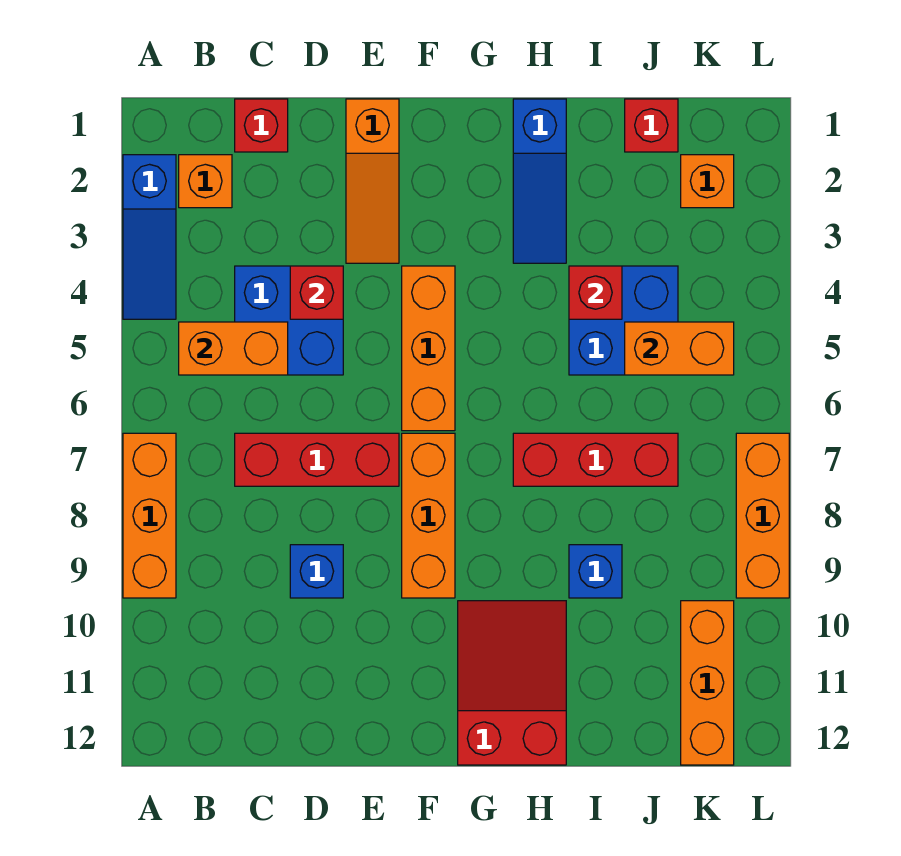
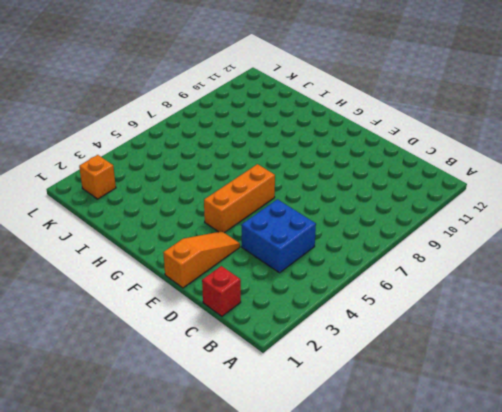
none -> blue 1x3 slope [123,155,176,319]
none -> orange 1x3 brick [123,433,176,598]
none -> orange 1x1 brick [179,155,232,208]

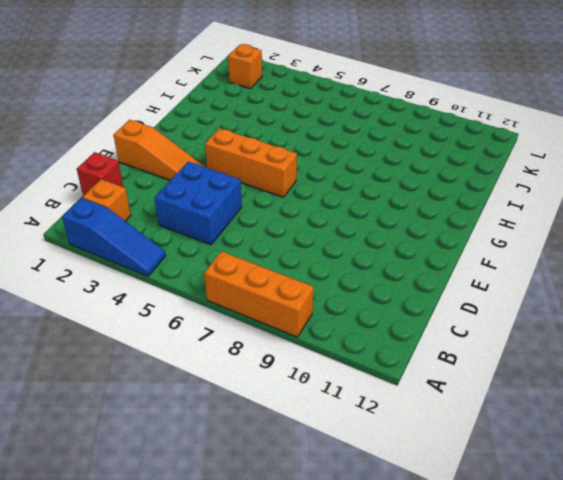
none -> red 1x3 brick [235,433,399,486]
none -> blue 1x1 brick [290,545,343,598]
none -> orange 1x3 brick [402,433,455,598]

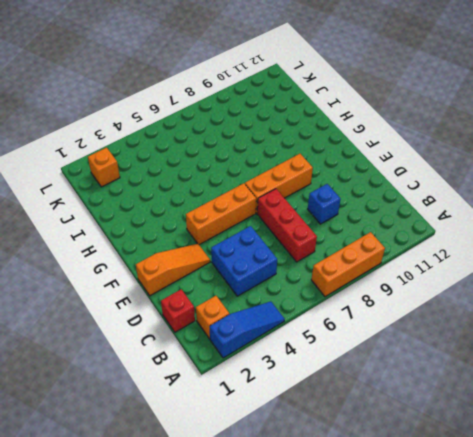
none -> red 2x3 slope [458,601,566,765]
none -> blue 1x3 slope [513,99,566,263]
none -> red 1x3 brick [513,433,678,486]

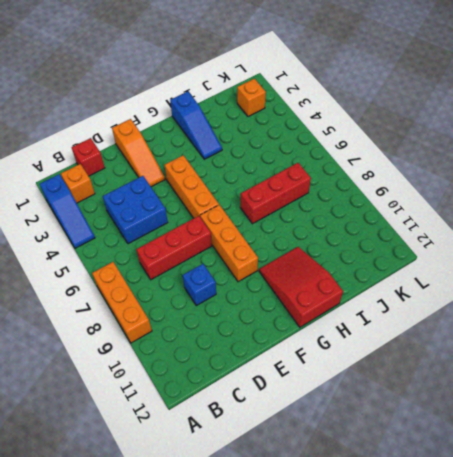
none -> blue 2x2 brick [569,266,678,375]
none -> blue 1x1 brick [569,545,622,598]
none -> red 1x1 brick [625,99,678,152]

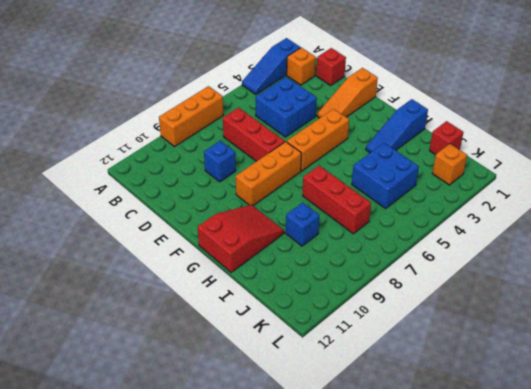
none -> orange 1x3 brick [681,601,734,765]
none -> orange 1x3 brick [736,433,789,598]
none -> orange 1x2 brick [179,322,288,375]

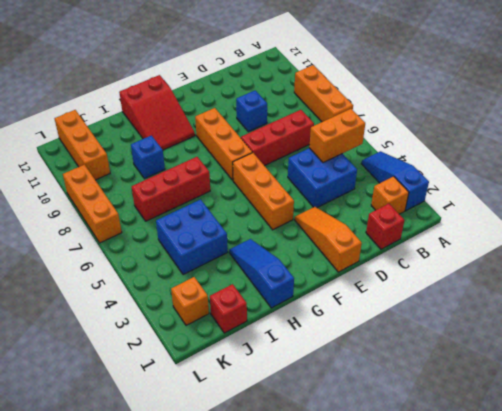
none -> red 1x1 brick [290,266,343,319]
none -> red 1x1 brick [569,266,622,319]
none -> orange 1x2 brick [625,322,734,375]

